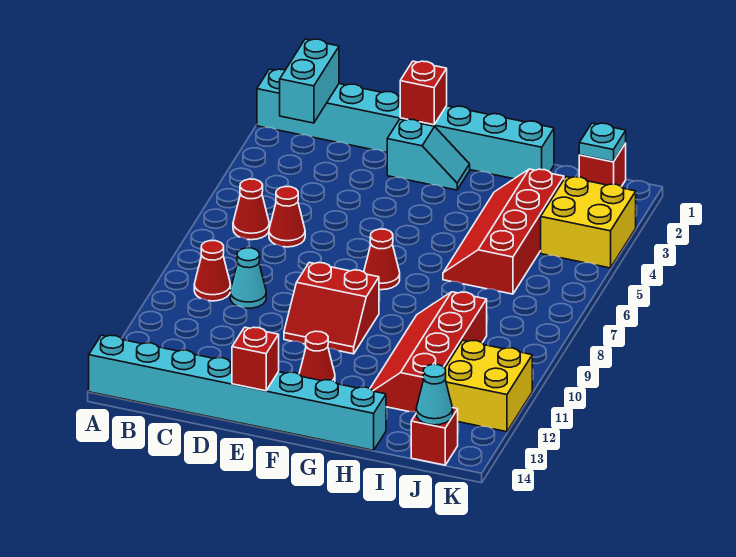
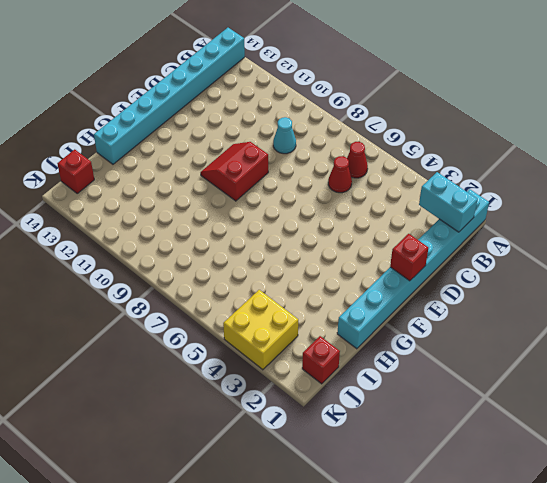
none -> red 1x1 cone [194,240,231,301]
none -> cyan 1x2 slope [387,119,470,190]
none -> red 1x1 cone [364,229,400,290]

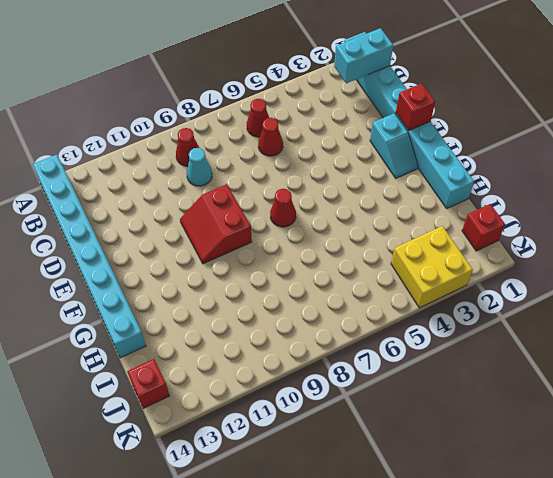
none -> red 1x1 cone [299,331,335,381]
none -> red 2x4 slope [443,169,564,294]
none -> red 2x4 slope [370,292,487,412]

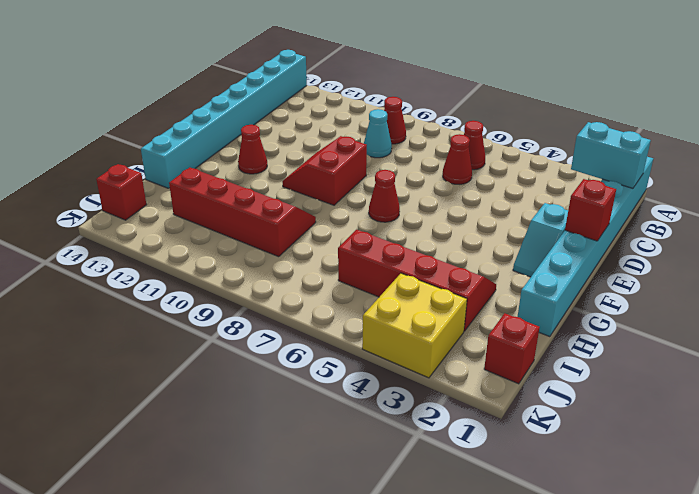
none -> yellow 2x2 brick [445,340,532,432]
none -> red 1x1 brick [232,327,279,391]
none -> cyan 1x1 plate [579,123,626,162]

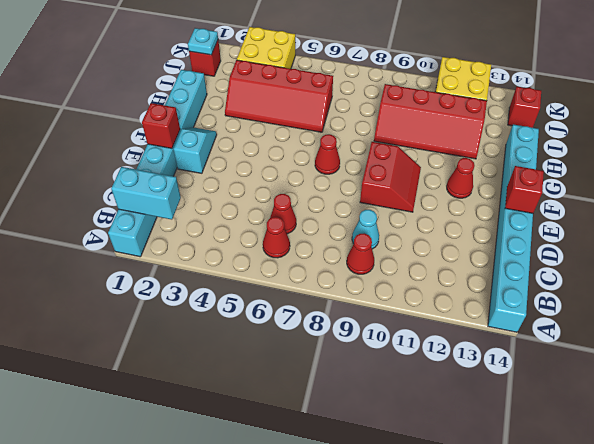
none -> cyan 1x1 cone [416,364,453,425]

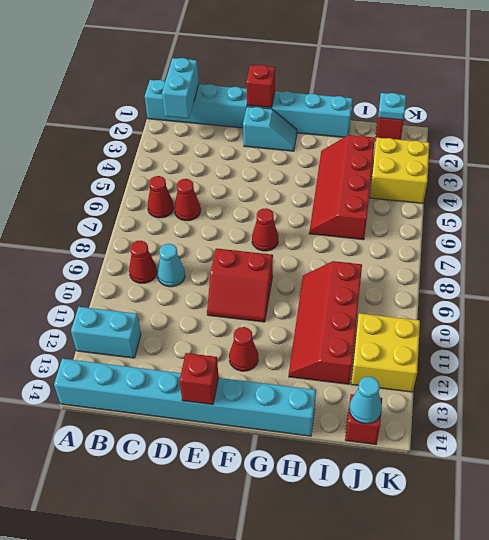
cyan 1x2 brick [71,307,141,358] -> none

